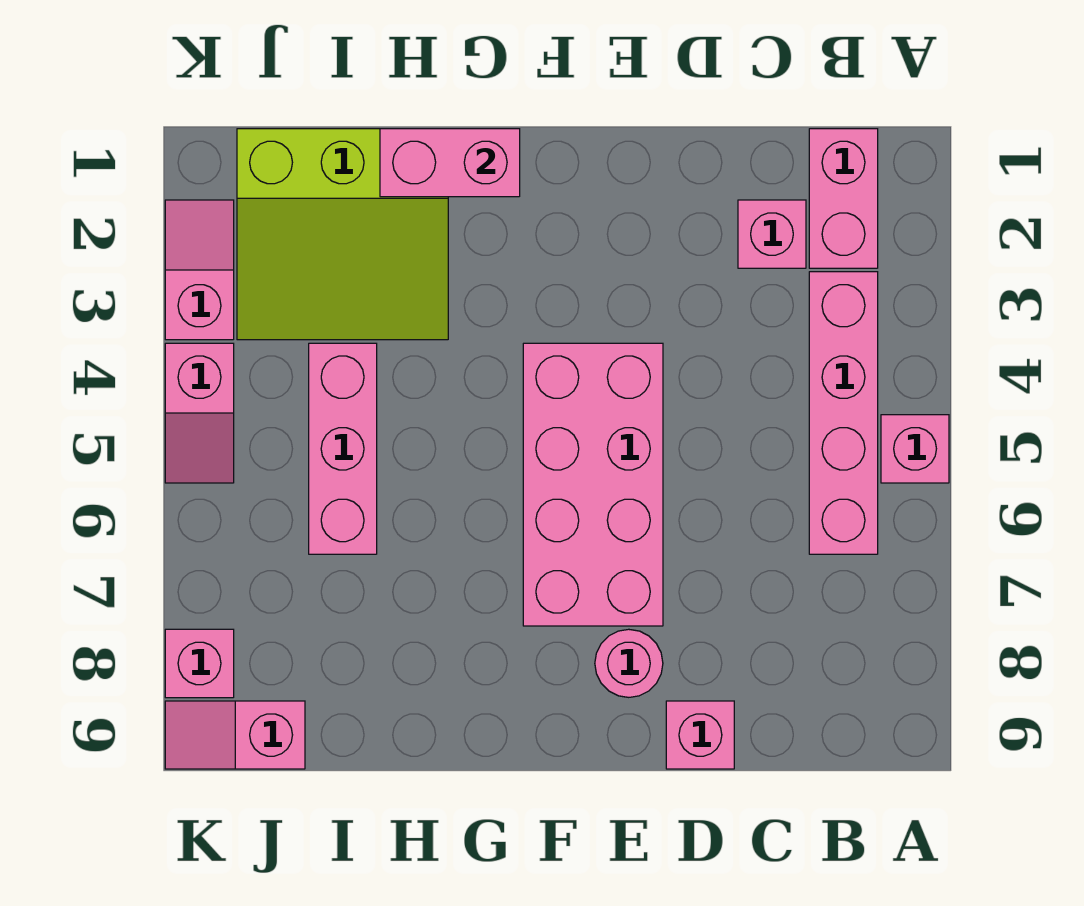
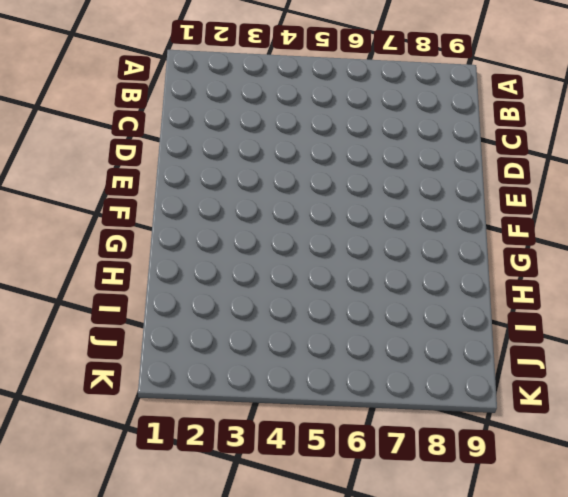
none -> pink 1x1 brick [881,415,949,483]
none -> pink 1x2 brick [809,129,878,268]
none -> pink 1x4 brick [809,272,878,554]

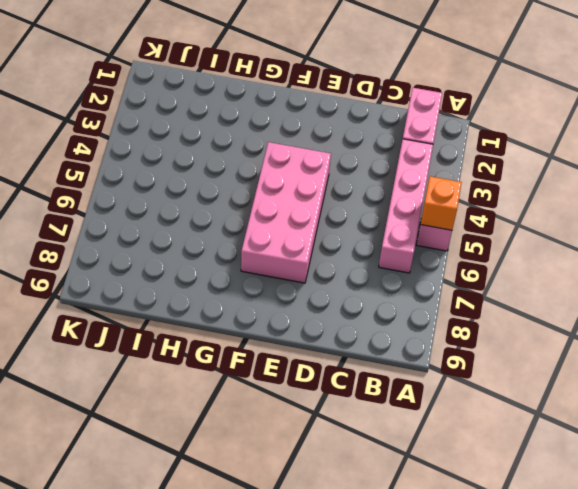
orange 1x1 brick [421,176,462,230] -> none
none -> pink 1x1 brick [738,200,806,268]
none -> pink 1x1 brick [666,701,734,769]
none -> pink 1x1 round brick [595,629,663,697]

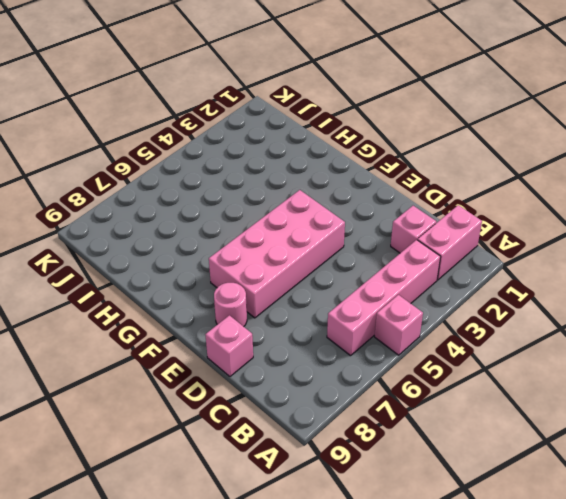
none -> lime 3x3 slope [237,129,448,340]
none -> pink 1x3 brick [309,343,377,554]
none -> pink 1x2 slope [165,701,305,769]

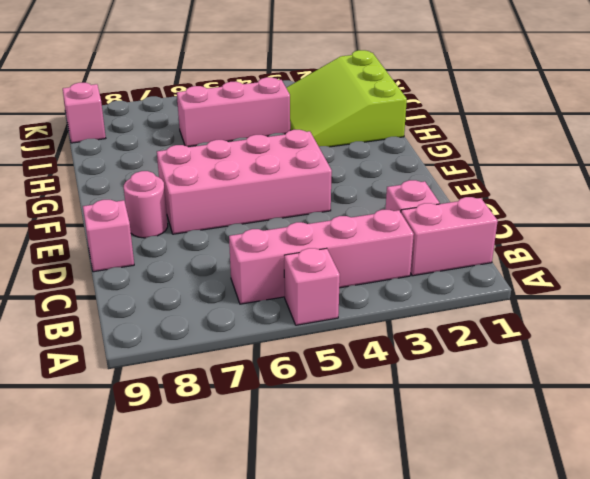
none -> pink 1x2 slope [165,200,234,340]
none -> pink 1x2 slope [165,343,234,483]
none -> pink 1x1 brick [165,629,234,698]

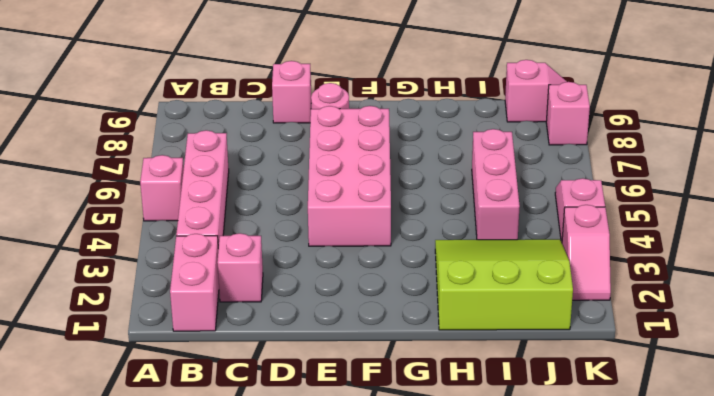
none -> pink 1x2 brick [380,129,520,197]

